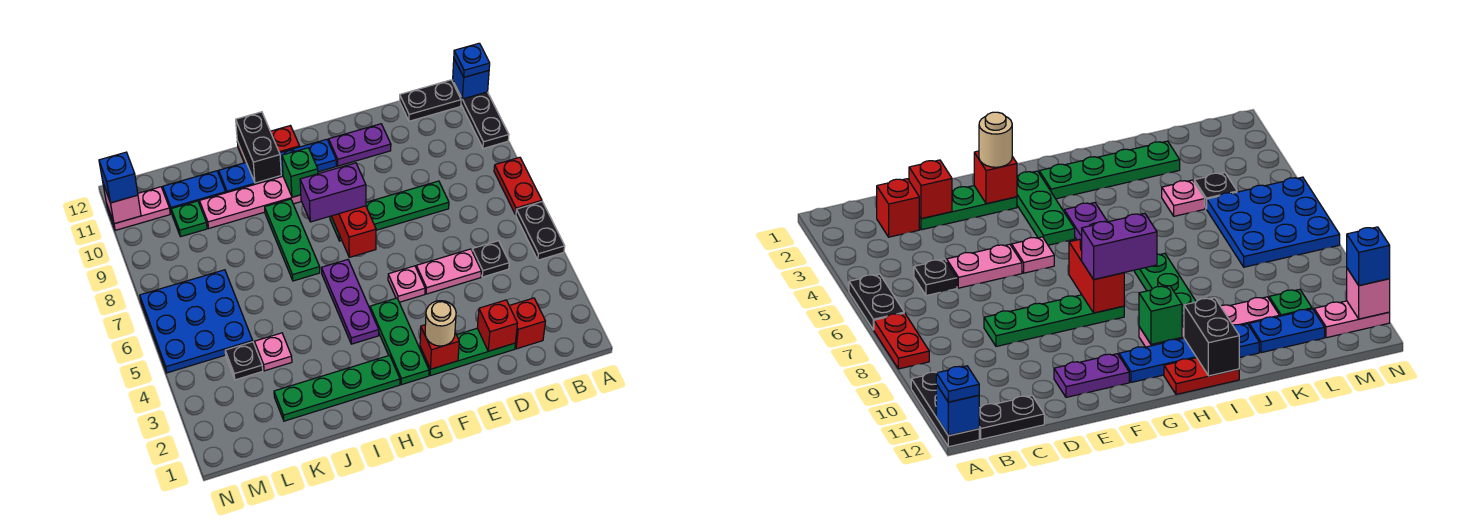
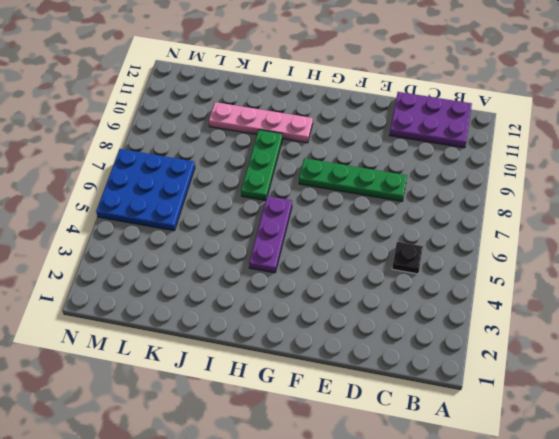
purple 2x3 plate [390,92,472,148] -> black 1x2 plate [400,80,461,121]
none -> black 1x2 plate [516,202,565,260]
none -> red 1x2 plate [494,157,542,215]
none -> black 1x3 plate [453,81,509,149]
none -> red 1x1 brick [509,298,545,349]

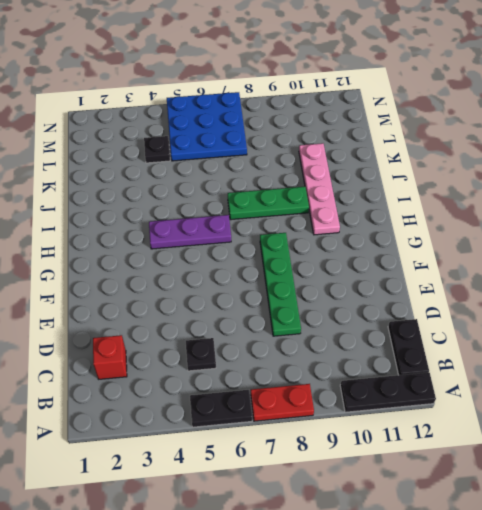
none -> green 1x3 plate [420,328,515,376]
none -> pink 1x2 plate [416,249,481,294]
none -> purple 1x2 plate [329,124,391,166]
none -> pink 1x1 plate [388,266,425,302]

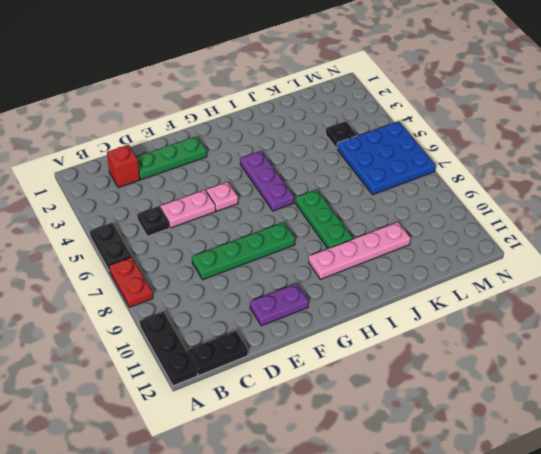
none -> green 1x3 plate [370,298,429,385]
none -> blue 1x4 plate [219,139,336,193]
none -> green 1x4 plate [274,355,400,421]
none -> red 1x2 plate [237,126,300,163]

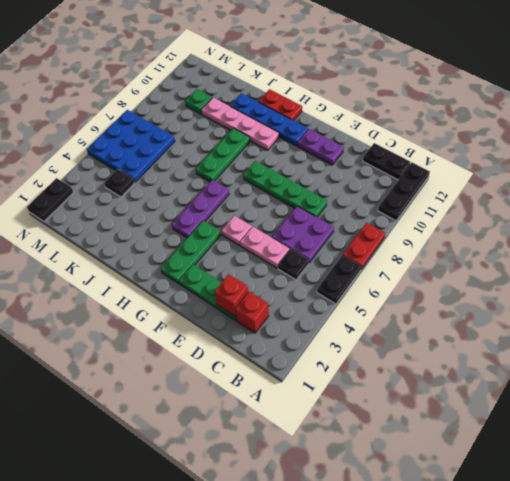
purple 2x2 plate [272,206,334,263] -> none
black 1x2 plate [27,178,74,221] -> none
none -> green 1x4 plate [274,355,400,421]
none -> pink 1x1 plate [255,333,292,371]
none -> blue 1x2 plate [163,171,226,212]
none -> pink 1x2 plate [107,187,170,230]

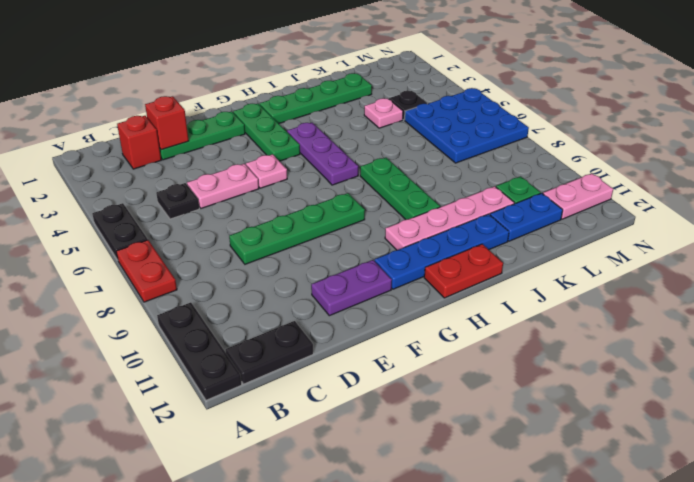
none -> blue 1x1 brick [453,59,489,99]
none -> red 1x1 brick [420,325,459,369]
none -> red 1x2 brick [331,206,376,257]
none -> green 1x1 brick [282,148,318,197]

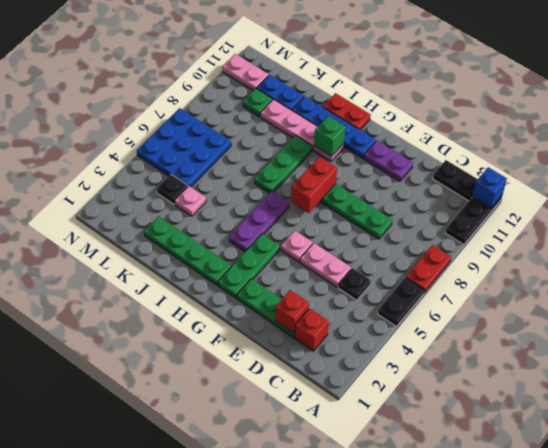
none -> red 1x1 brick [420,325,459,369]
none -> black 1x2 brick [236,112,281,183]
none -> pink 1x1 brick [103,184,141,224]
none -> blue 1x1 plate [454,43,490,77]

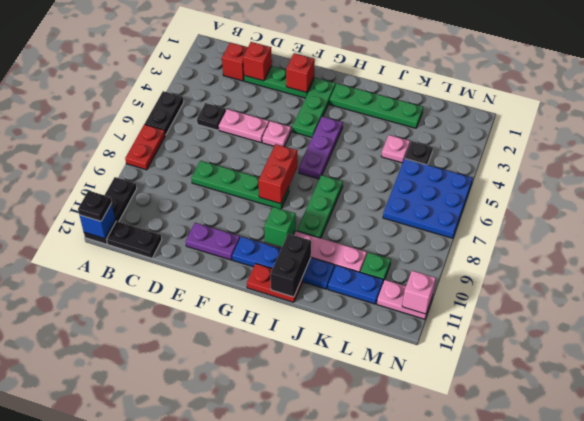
black 1x1 plate [78,191,112,221] -> blue 1x1 plate [454,43,490,77]
none -> tan 1x1 round brick [425,301,456,346]
none -> purple 1x2 brick [300,163,366,222]
none -> blue 1x1 brick [99,152,138,203]

